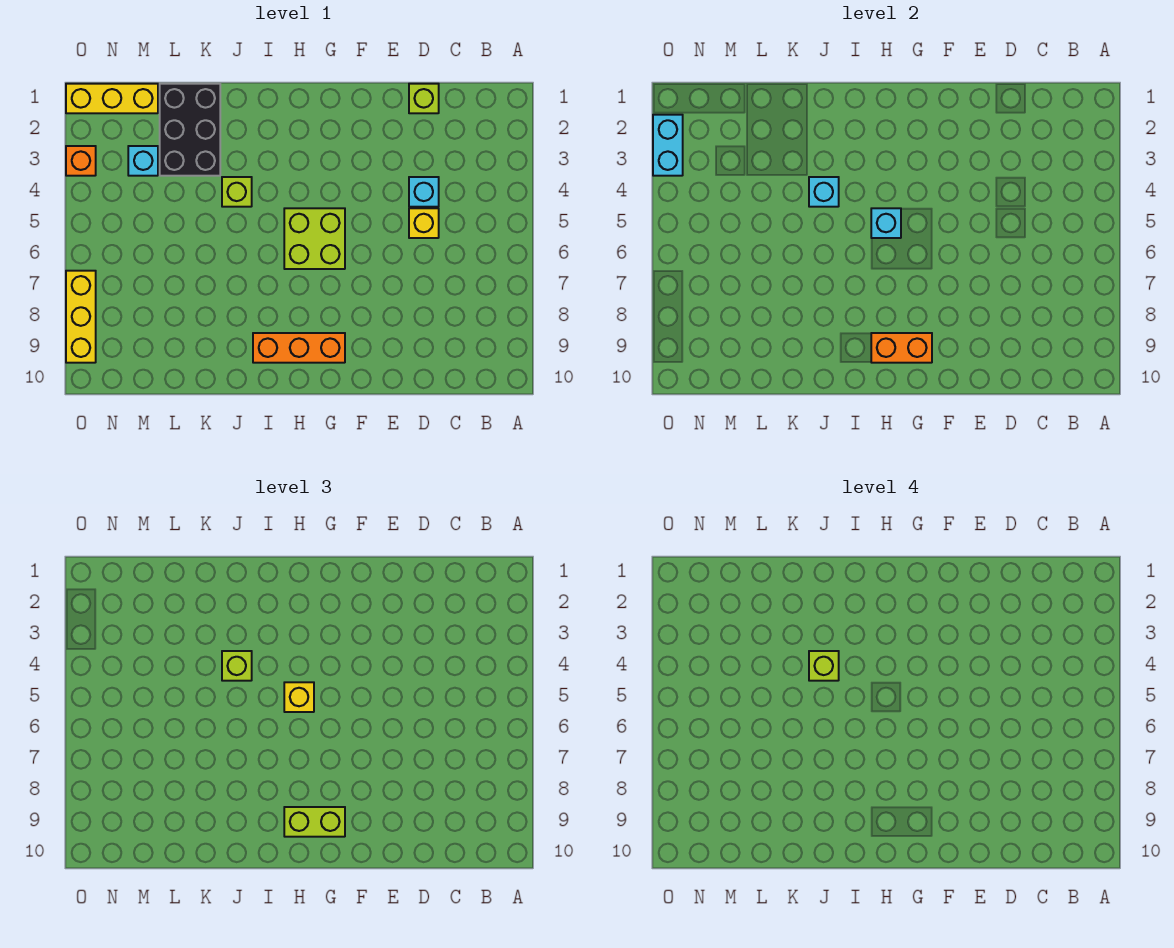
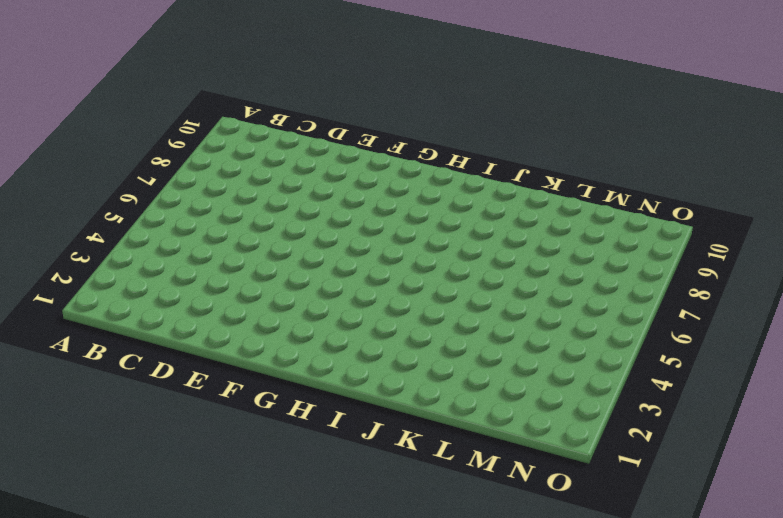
none -> lime 1x1 brick [409,84,439,113]
none -> cyan 1x1 brick [409,177,439,207]
none -> yellow 1x1 brick [409,208,439,238]

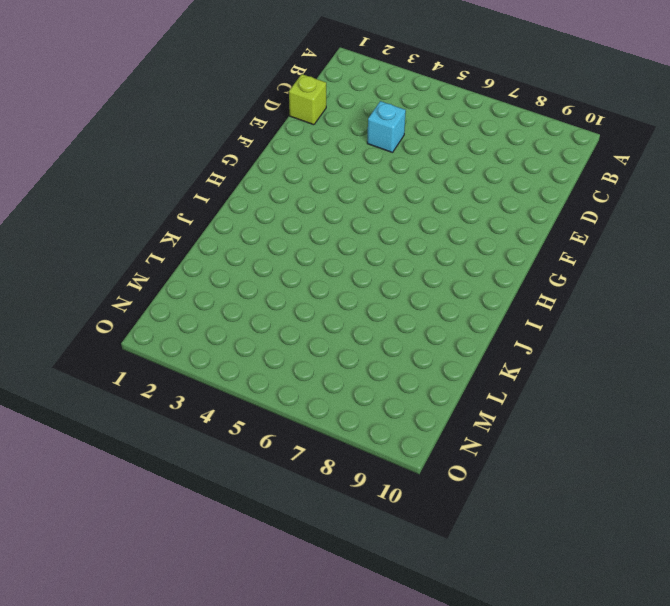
none -> yellow 1x1 brick [409,208,439,238]
none -> lime 2x2 brick [284,208,345,269]
none -> orange 1x3 brick [253,333,345,363]

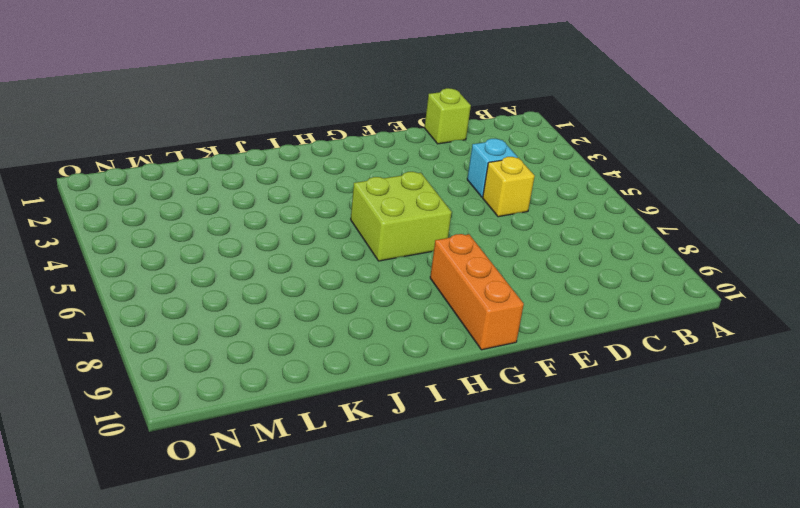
orange 1x3 brick [430,234,524,350] -> orange 1x3 brick turned to [253,333,345,363]
none -> lime 1x1 brick [222,177,252,207]
none -> black 2x3 brick [160,84,220,176]
none -> yellow 1x3 brick [66,84,158,113]

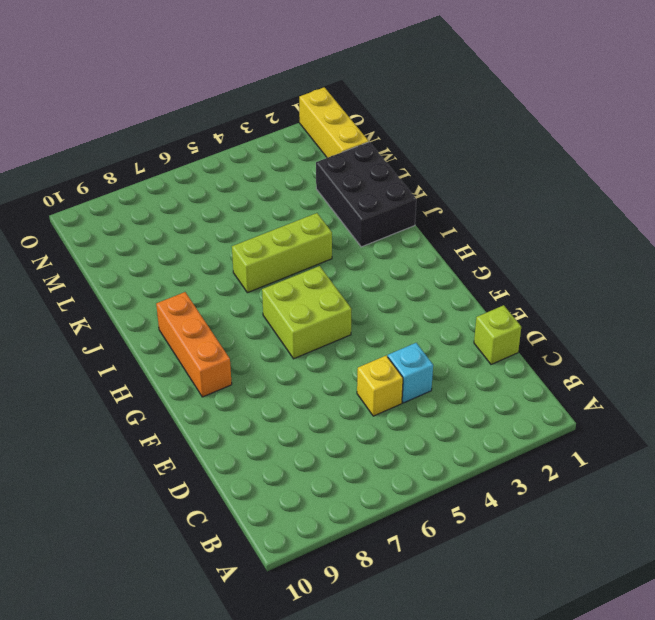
black 2x3 brick [316,142,416,247] -> black 2x3 brick turned to [160,84,220,176]
lime 1x3 brick [232,213,332,293] -> lime 1x1 brick [222,177,252,207]
none -> cyan 1x1 brick [128,146,158,176]
none -> orange 1x1 brick [66,146,96,176]
none -> yellow 1x3 brick [66,271,96,363]

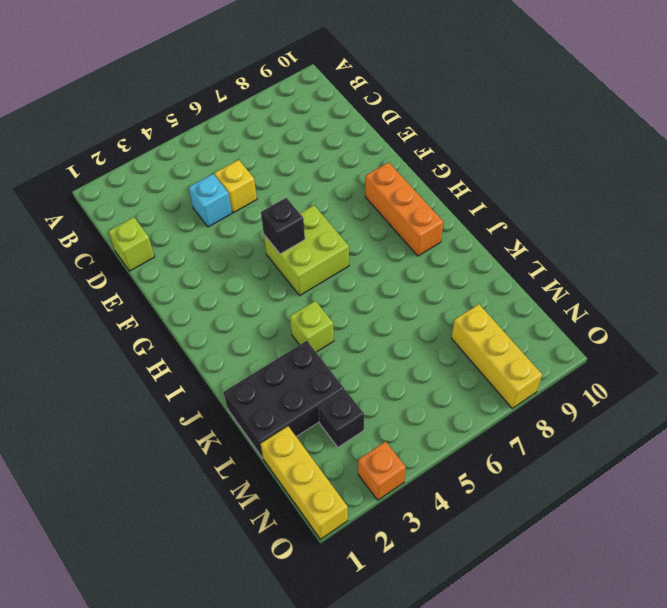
black 1x1 brick [261,198,305,254] -> none
black 1x1 brick [318,390,364,447] -> cyan 1x1 brick [128,146,158,176]
yellow 1x3 brick [451,304,542,408] -> yellow 1x3 brick turned to [66,271,96,363]
none -> orange 1x2 brick [871,333,932,363]
none -> cyan 1x1 brick [871,208,901,238]
none -> cyan 1x1 brick [809,177,839,207]

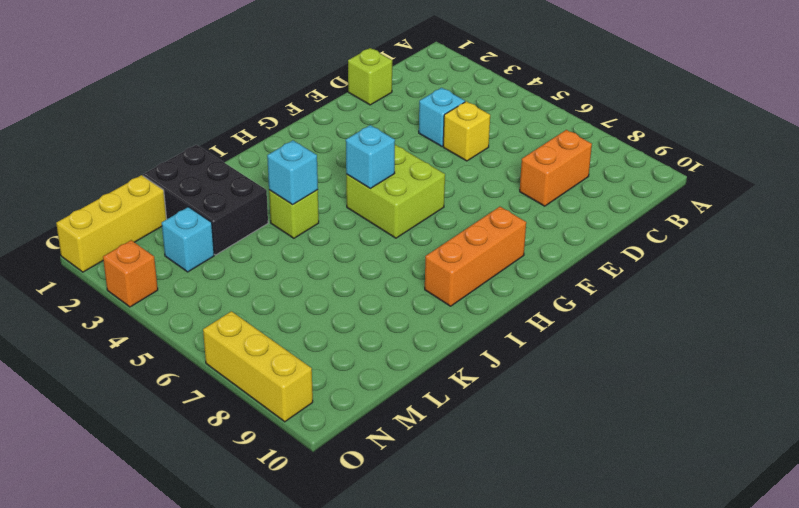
orange 1x2 brick [520,130,592,206] -> orange 1x2 brick moved to [871,333,932,363]
none -> cyan 1x2 brick [653,115,683,176]
none -> lime 1x2 brick [284,807,345,837]
none -> yellow 1x1 brick [284,682,314,712]

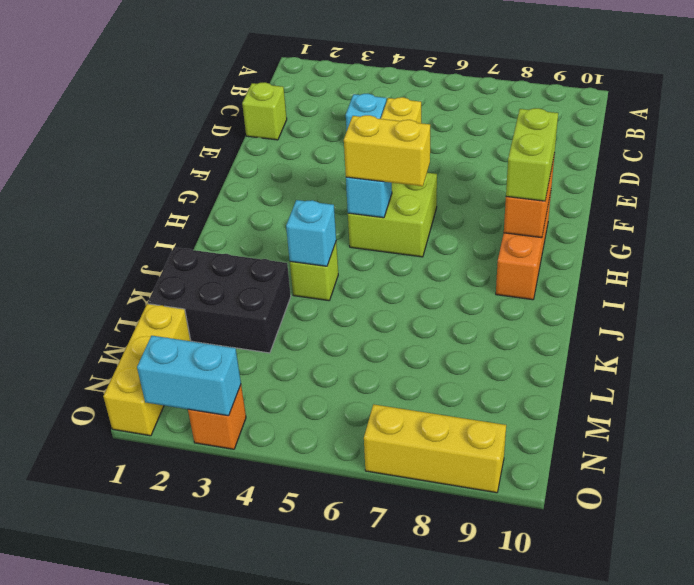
yellow 1x2 brick [344,115,430,186] -> yellow 1x1 brick [284,682,314,712]
none -> cyan 1x1 brick [128,146,158,176]
none -> lime 1x1 brick [222,651,252,681]
none -> lime 1x1 brick [809,651,839,681]

